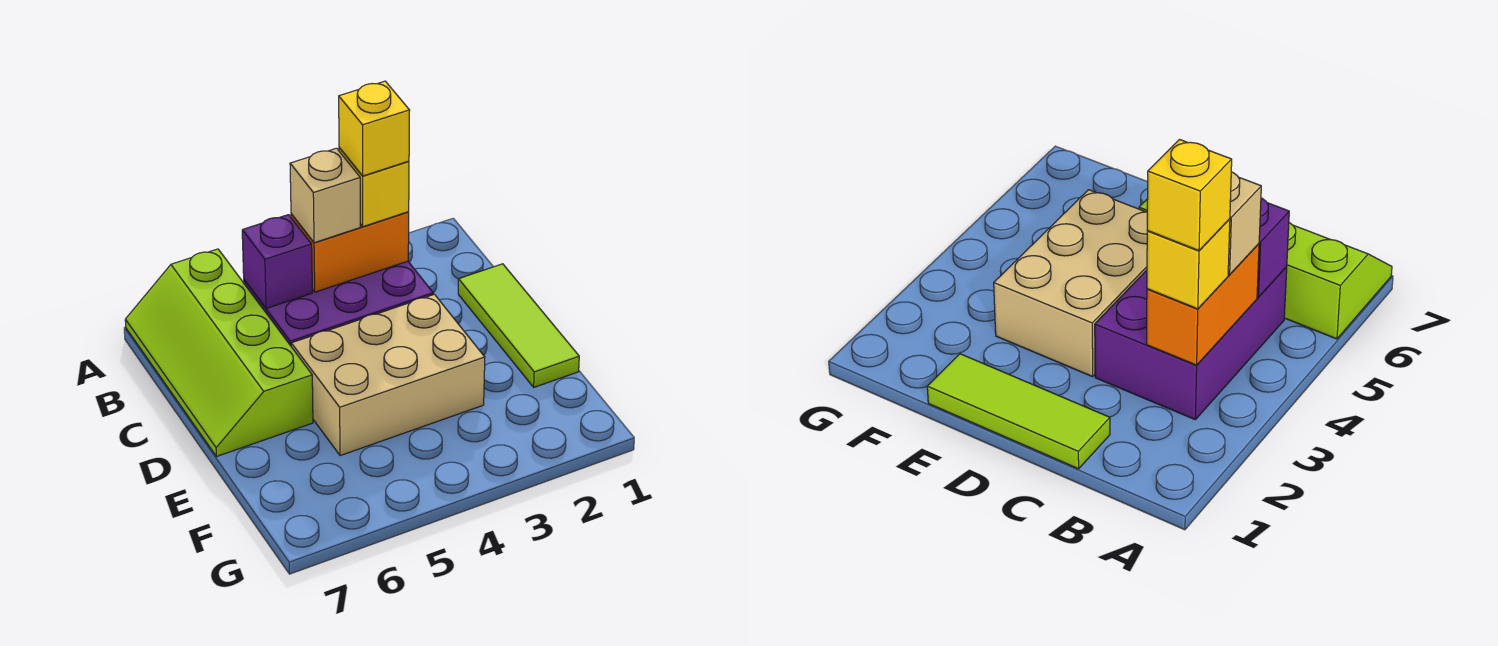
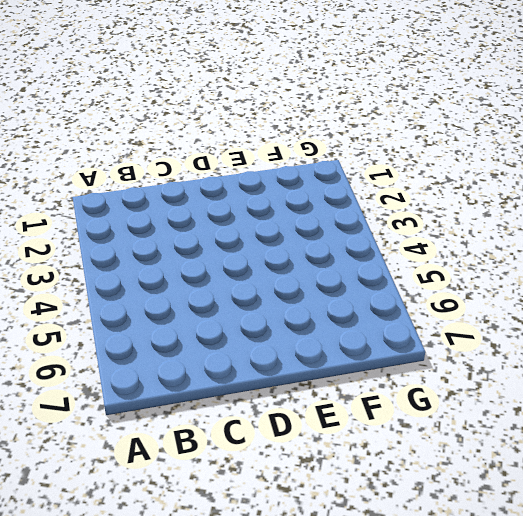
none -> lime 2x4 slope [125,249,313,457]
none -> purple 2x3 brick [244,261,433,346]

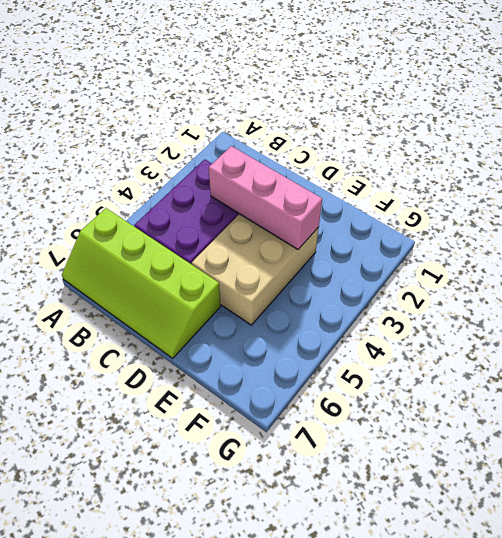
pink 1x3 brick [209,146,322,249] -> none
none -> lime 1x3 tile [458,264,579,387]
none -> orange 1x2 brick [291,212,409,292]

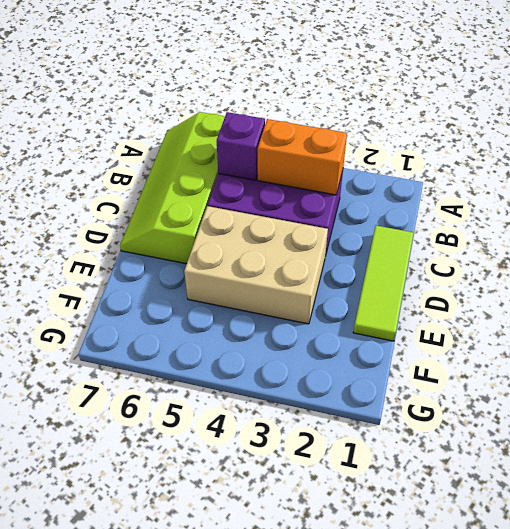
none -> yellow 1x1 brick [339,148,409,227]
none -> tan 1x1 brick [290,148,360,243]

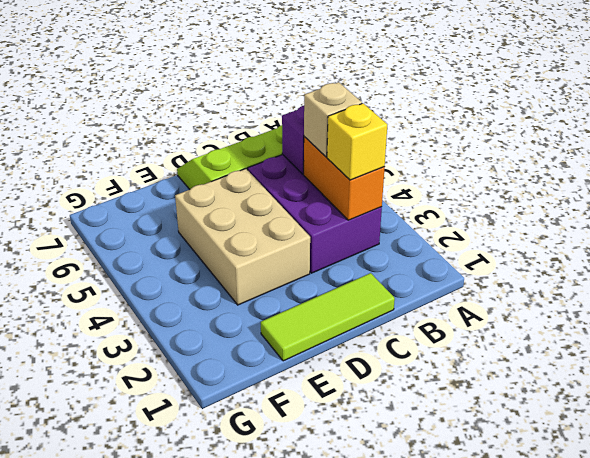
none -> yellow 1x1 brick [339,81,410,176]

